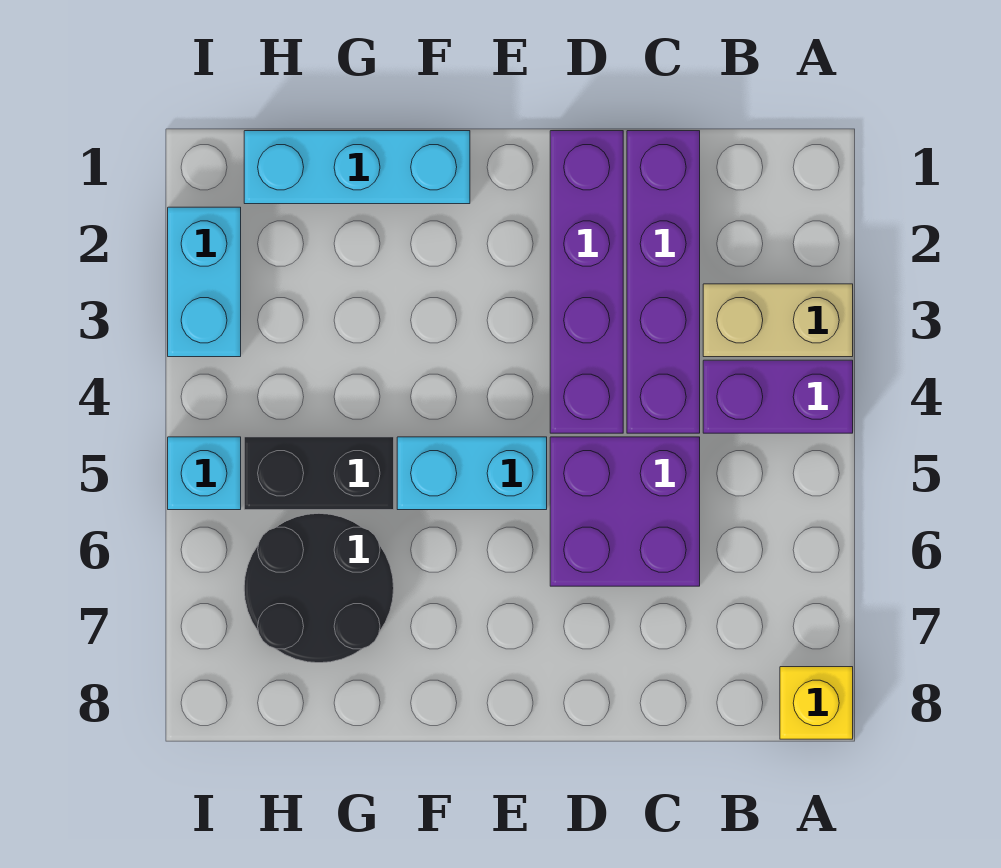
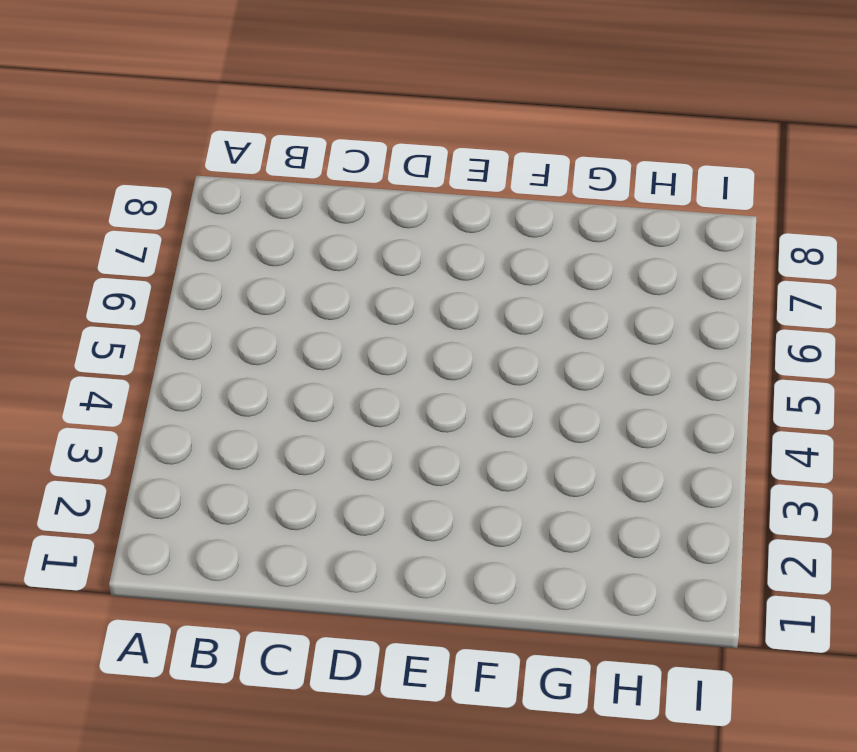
none -> tan 1x2 brick [703,284,853,357]
none -> purple 1x2 brick [703,360,853,433]
none -> yellow 1x1 brick [780,667,853,739]

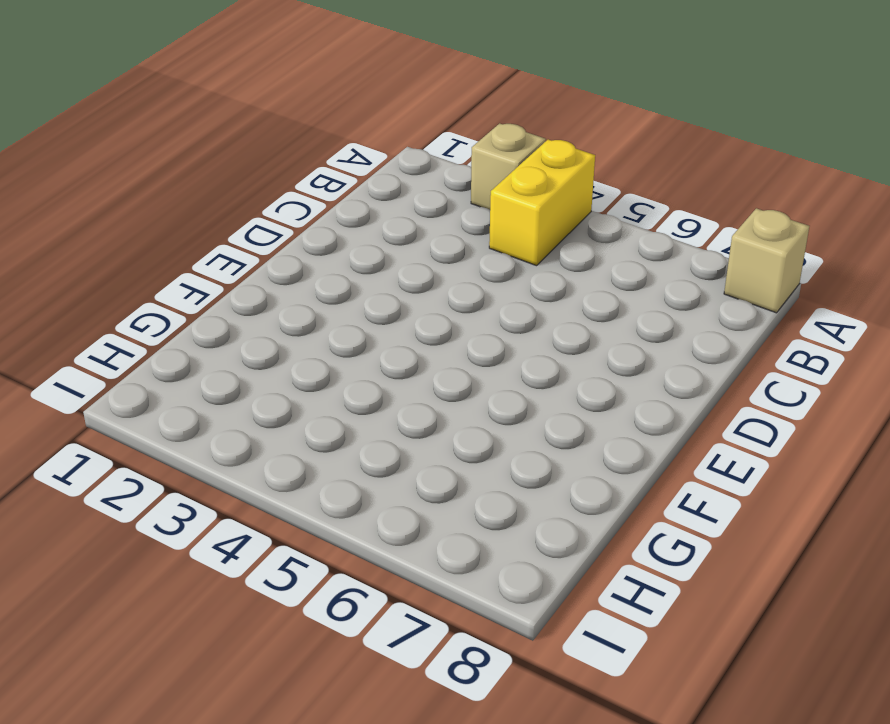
tan 1x1 brick [471,123,546,210] -> tan 1x2 brick [703,284,853,357]
yellow 1x2 brick [489,140,595,266] -> purple 1x2 brick [703,360,853,433]
tan 1x1 brick [724,208,809,313] -> yellow 1x1 brick [780,667,853,739]
none -> purple 1x4 brick [627,131,700,433]
none -> purple 2x2 brick [550,437,700,586]
none -> purple 1x4 brick [550,131,623,433]

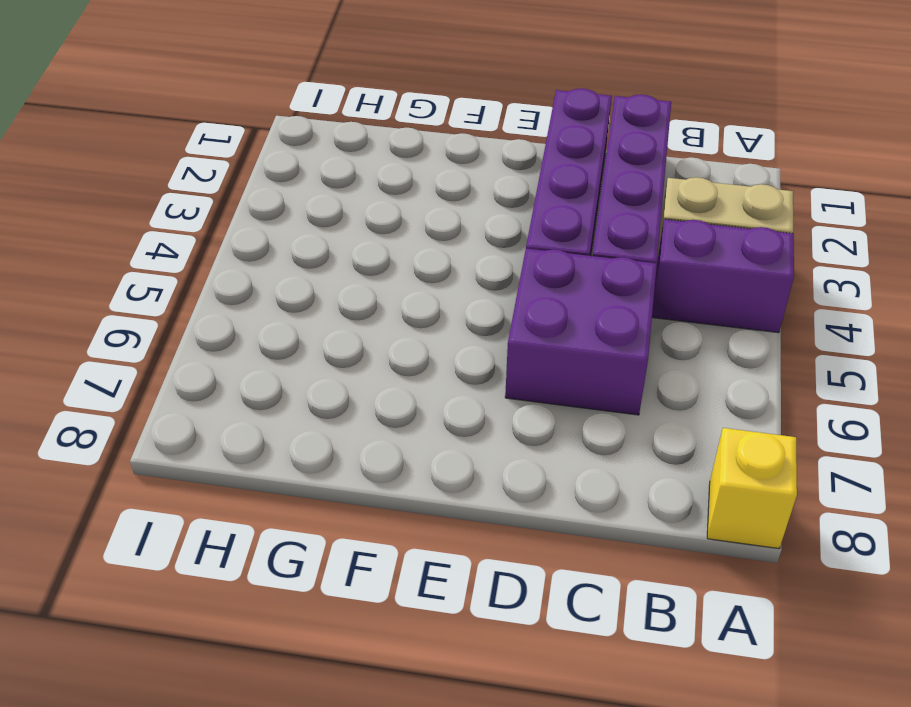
none -> cyan 1x2 brick [397,437,547,510]
none -> cyan 1x3 brick [244,131,470,204]
none -> black 1x2 brick [244,437,394,510]

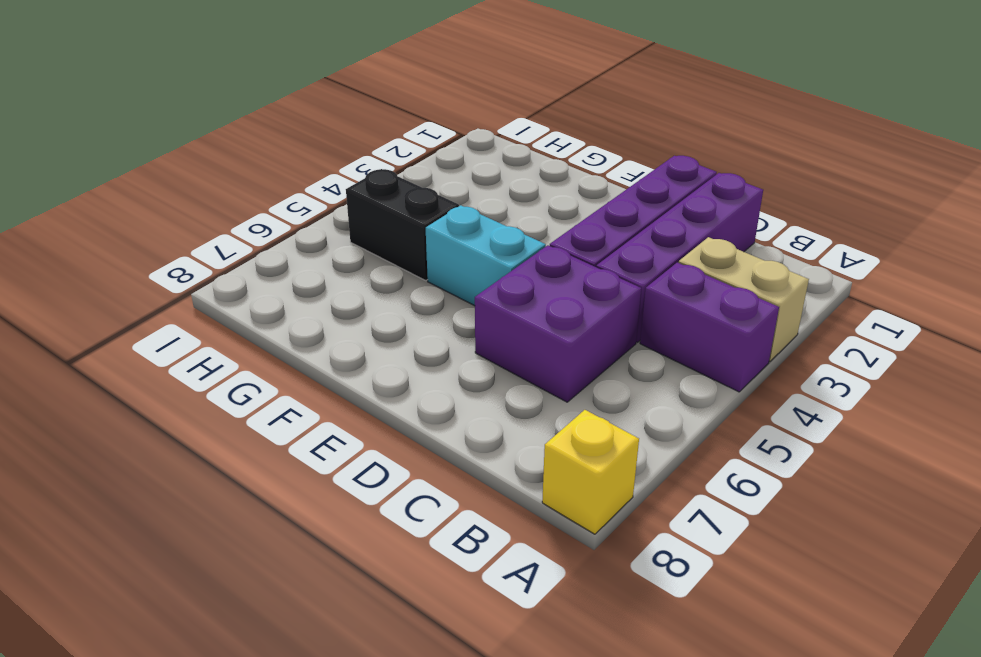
none -> cyan 1x3 brick [244,131,470,204]
none -> black 2x2 round brick [244,513,394,663]
none -> cyan 1x2 brick [168,207,241,357]

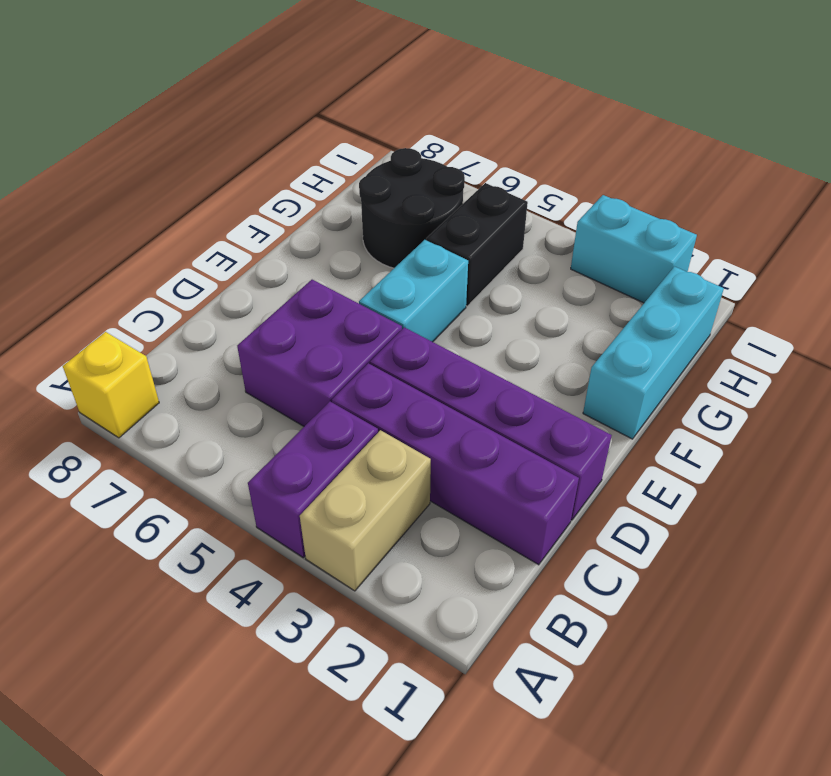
none -> cyan 1x1 brick [168,437,241,510]

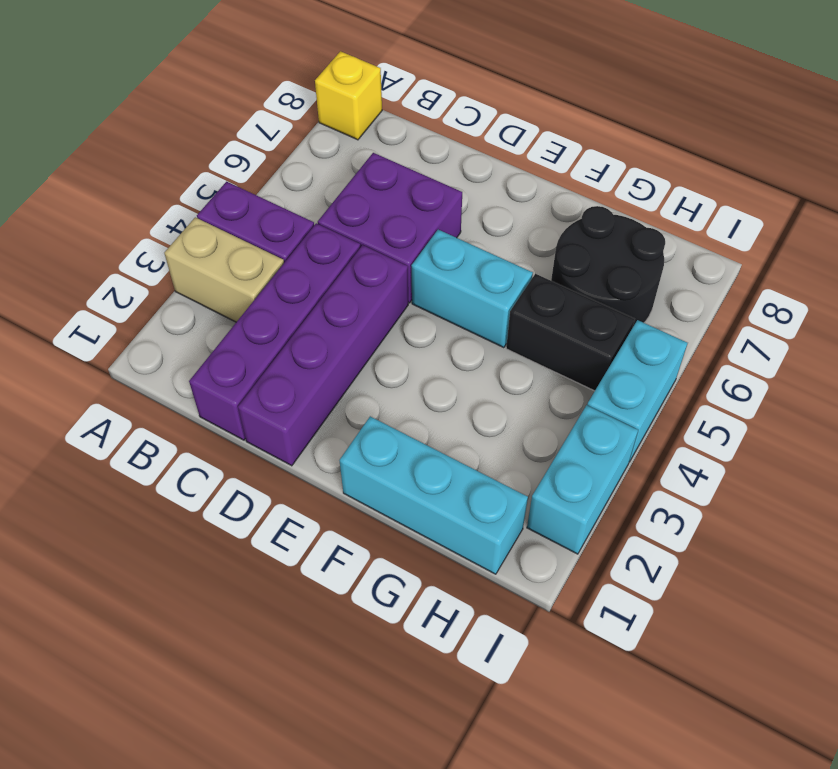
cyan 1x2 brick [587,320,688,462] -> cyan 1x1 brick [168,437,241,510]

